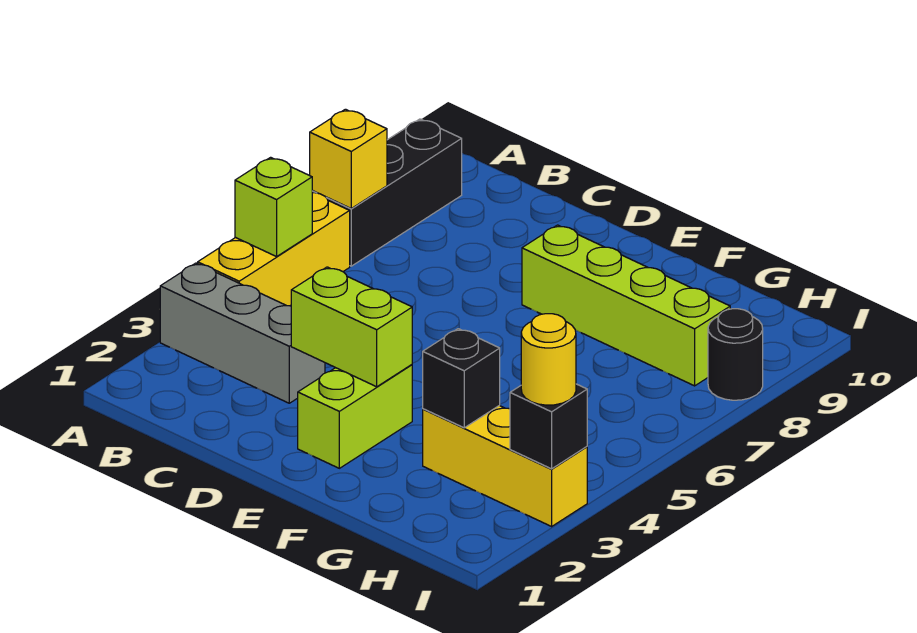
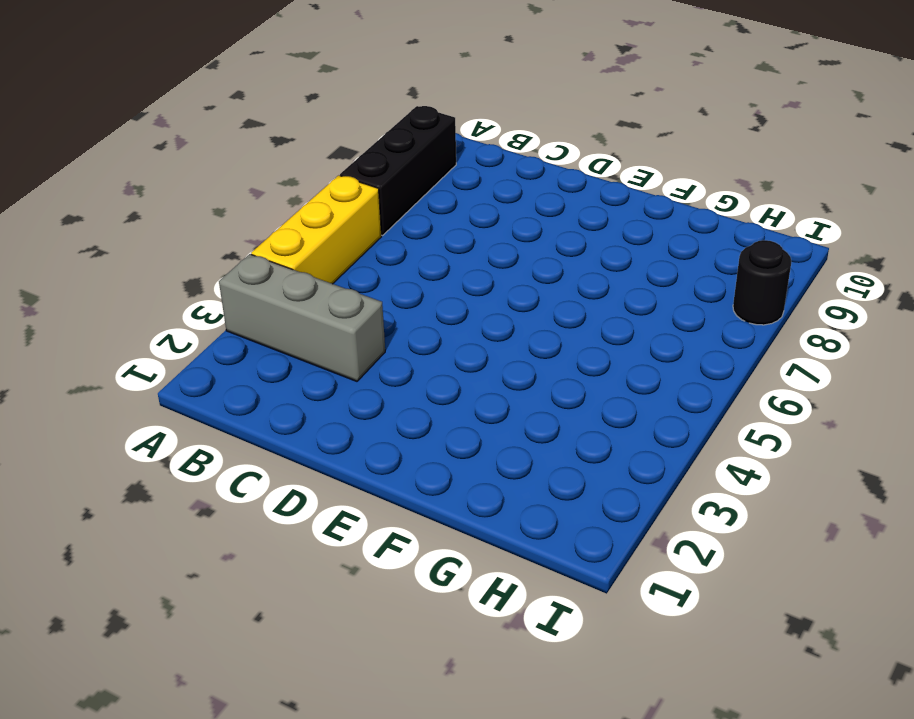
none -> lime 1x2 brick [298,365,412,468]
none -> lime 1x4 brick [522,225,730,386]
none -> yellow 1x3 brick [423,406,587,526]

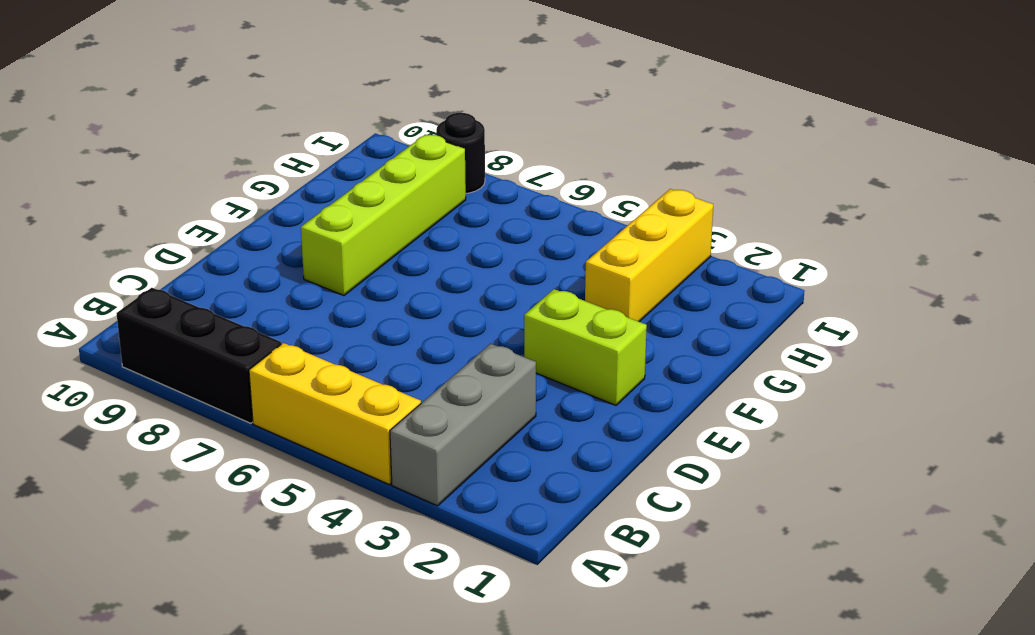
none -> lime 1x1 brick [235,157,312,257]
none -> yellow 1x1 brick [310,109,387,208]
none -> lime 1x2 brick [291,267,412,387]

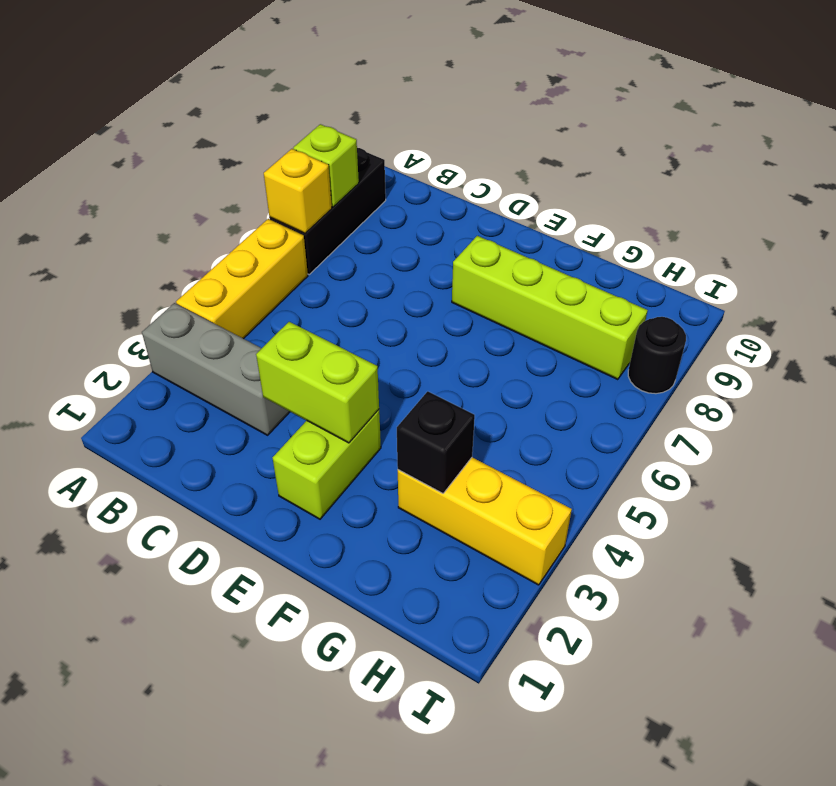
lime 1x1 brick [293,124,359,207] -> lime 1x1 brick moved to [235,157,312,257]
none -> black 1x1 brick [510,384,587,469]
none -> yellow 1x1 round brick [521,314,576,405]

